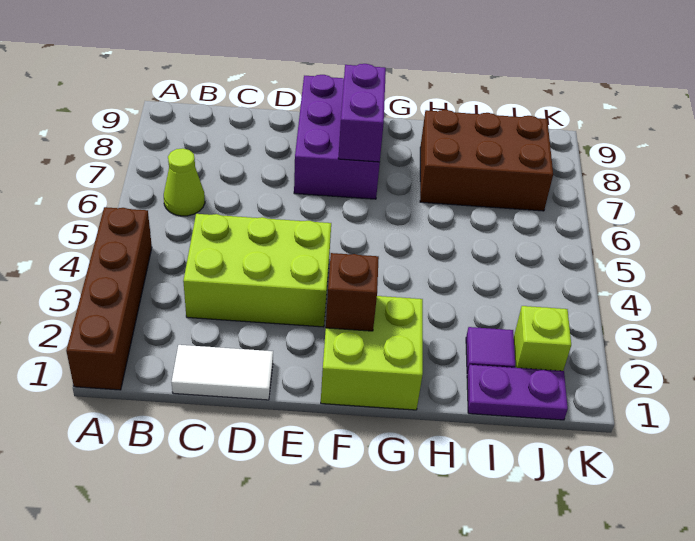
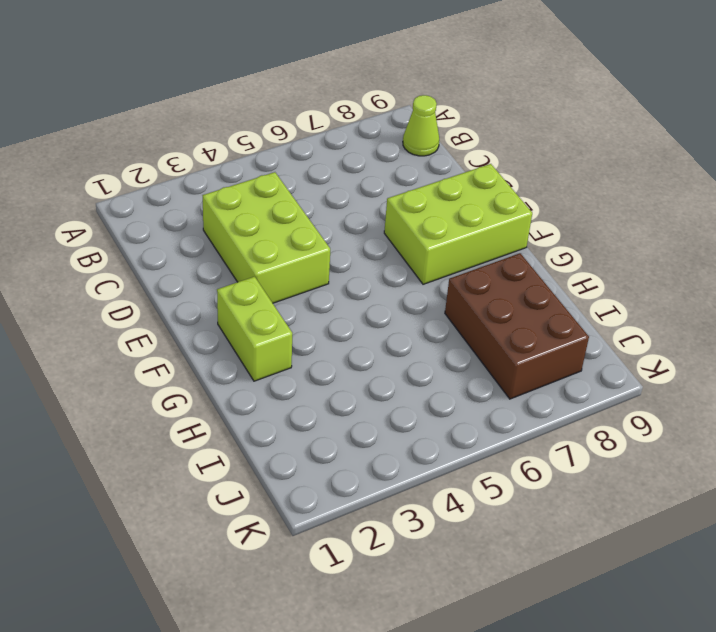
lime 1x1 cone [403,95,439,156] -> lime 1x1 cone moved to [164,148,205,216]
lime 2x3 brick [384,164,532,284] -> purple 2x3 brick [294,75,380,199]
lime 1x2 brick [217,277,292,381] -> lime 2x2 brick [321,296,423,410]
none -> brown 1x4 brick [66,207,152,390]
none -> white 1x2 tile [171,345,273,400]
none -> purple 1x2 plate [467,365,568,420]

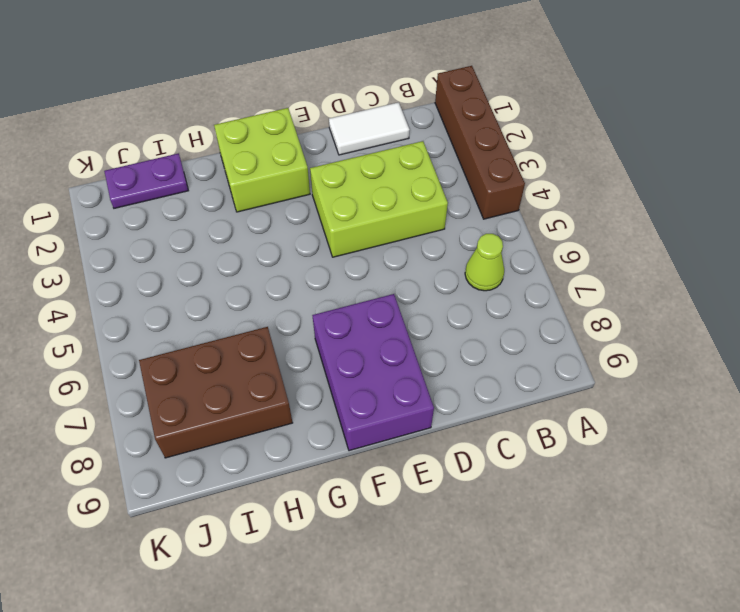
none -> purple 1x1 tile [466,327,515,374]
none -> lime 1x1 brick [514,306,571,371]
none -> brown 1x1 brick [326,253,379,331]

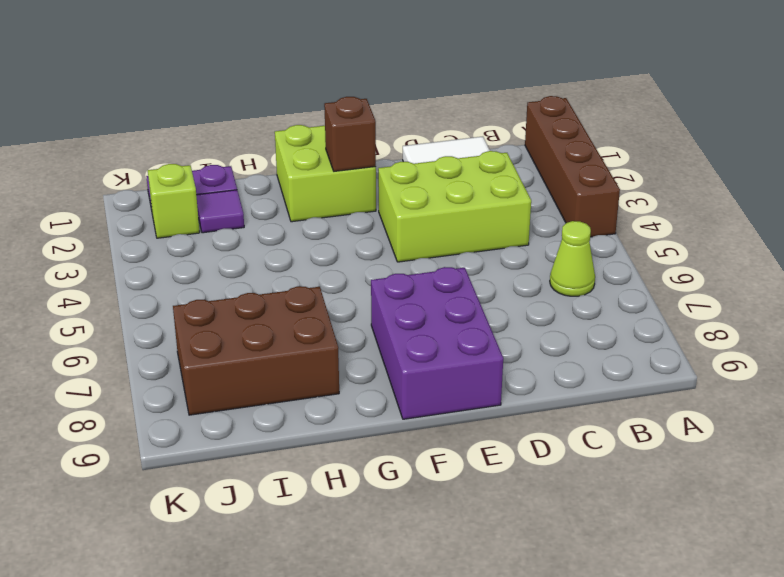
none -> purple 1x2 brick [338,64,386,162]

